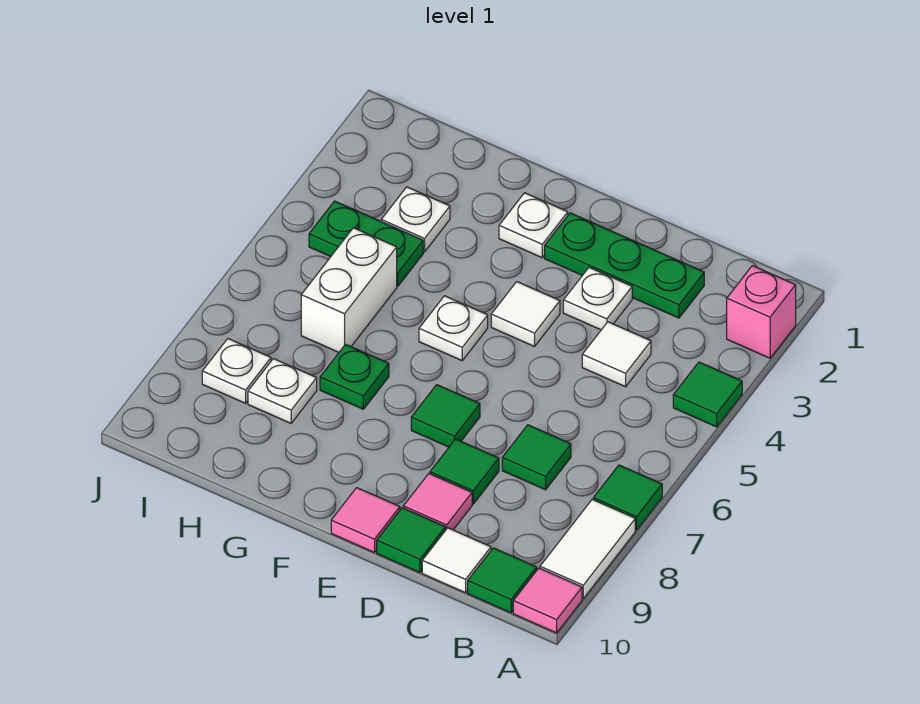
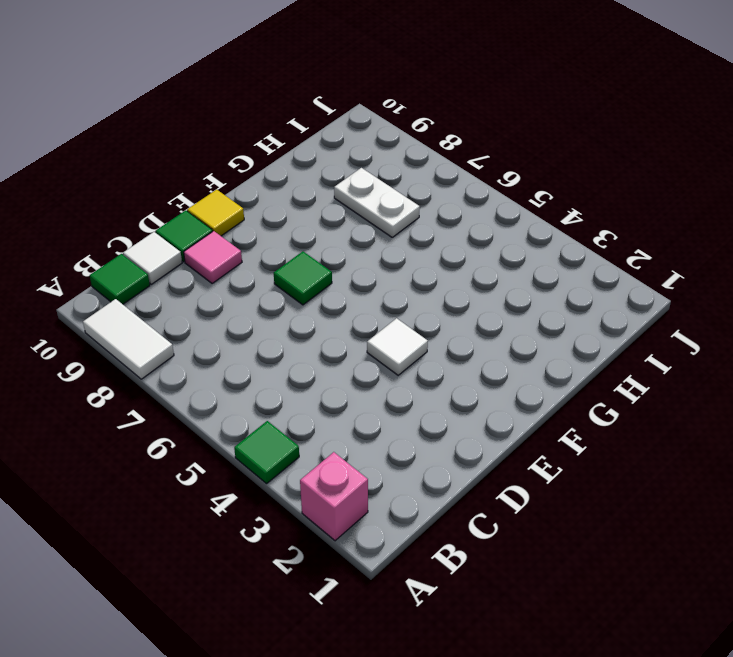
yellow 1x1 tile [187,189,244,236] -> pink 1x1 tile [331,488,400,553]
white 1x2 plate [334,168,420,237] -> white 1x1 plate [248,359,317,423]
none -> green 1x1 tile [593,465,662,530]
none -> pink 1x1 tile [513,568,582,633]
none -> green 1x3 plate [545,213,704,318]

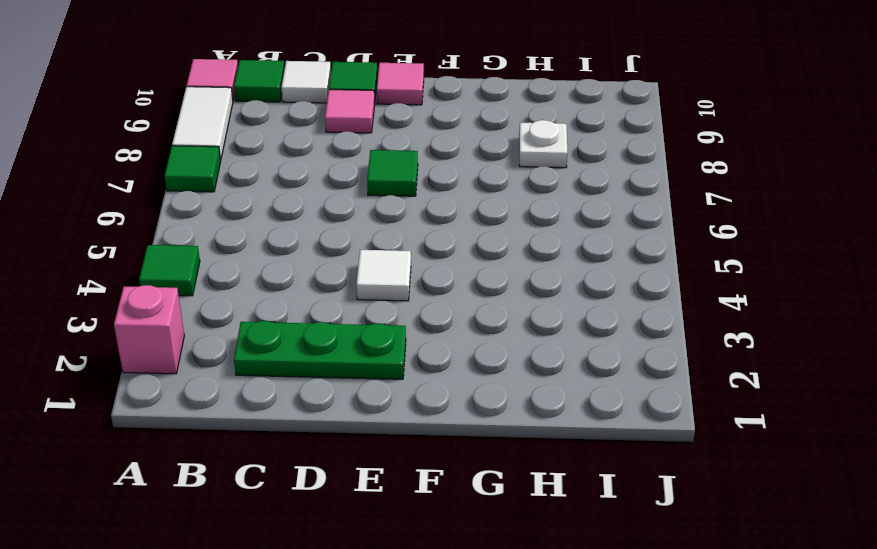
none -> white 1x1 tile [582,322,651,387]
none -> green 1x1 tile [502,425,571,490]
none -> white 1x1 plate [563,267,632,330]

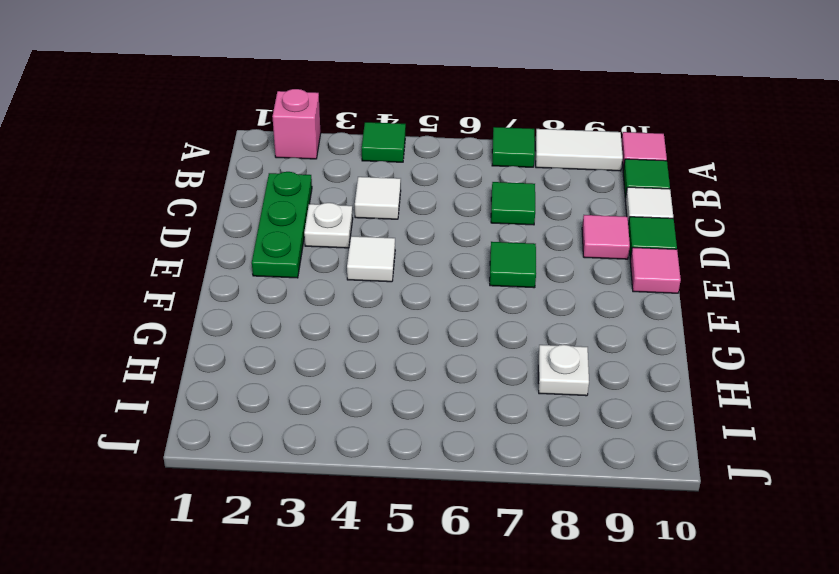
none -> green 1x1 tile [430,439,499,504]
none -> white 1x1 plate [499,193,568,258]
none -> white 1x1 plate [419,296,488,361]

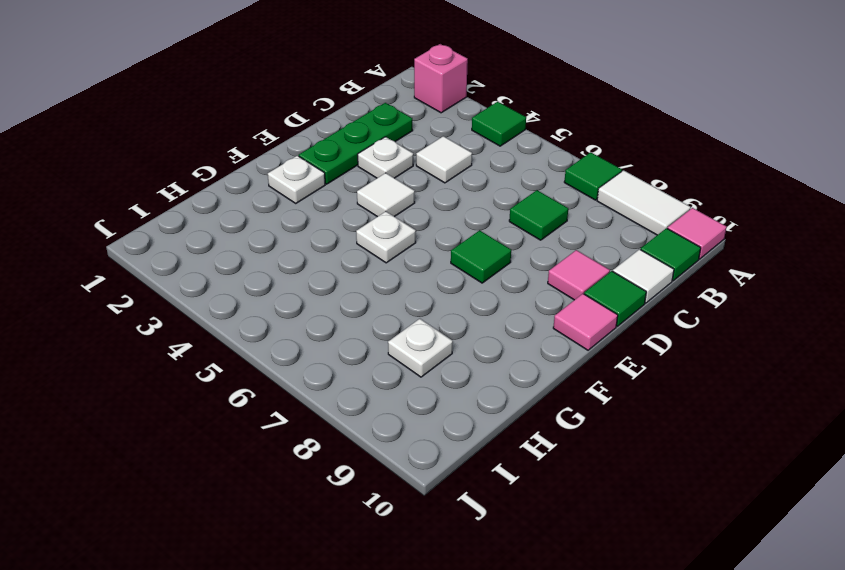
none -> green 1x1 tile [430,439,499,504]
none -> green 1x1 plate [320,344,389,409]
none -> white 1x1 plate [381,187,450,252]

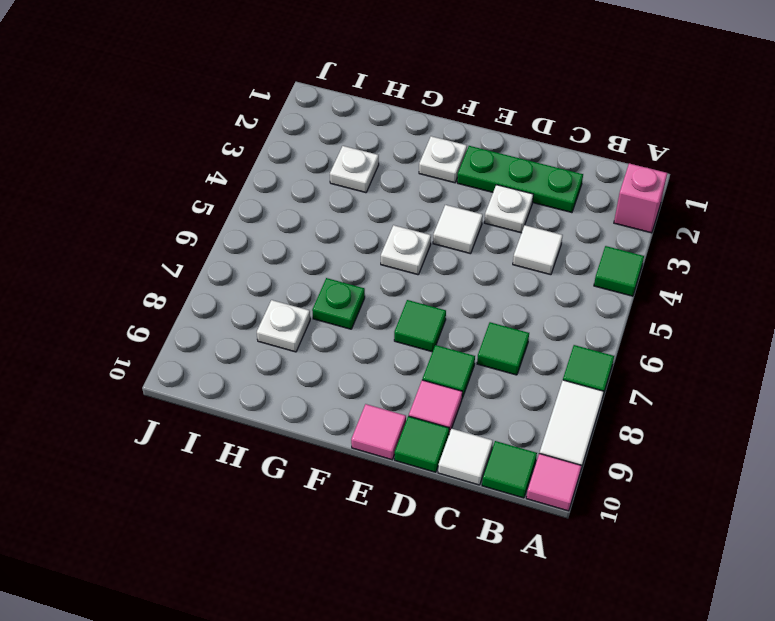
none -> green 1x2 plate [309,201,423,286]
none -> white 1x2 brick [301,228,397,352]
none -> white 1x1 plate [202,339,271,403]

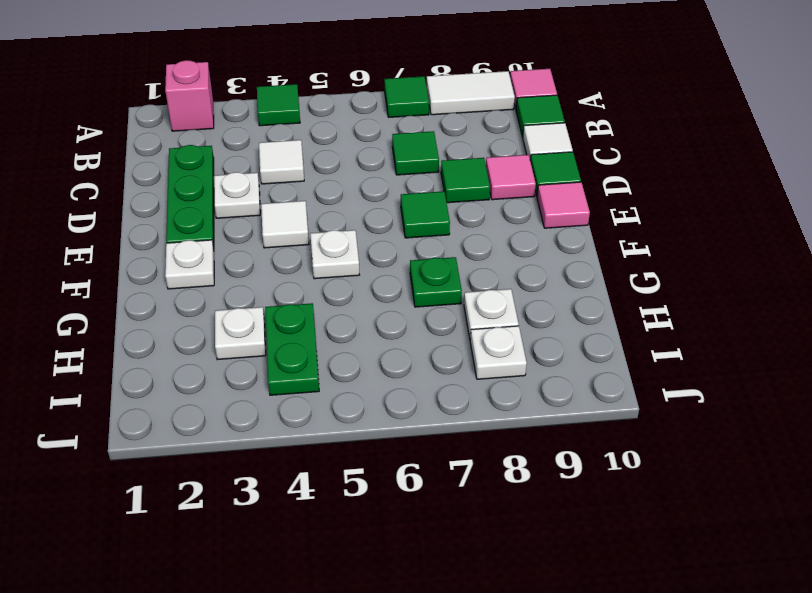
none -> white 1x2 brick [301,228,397,352]

